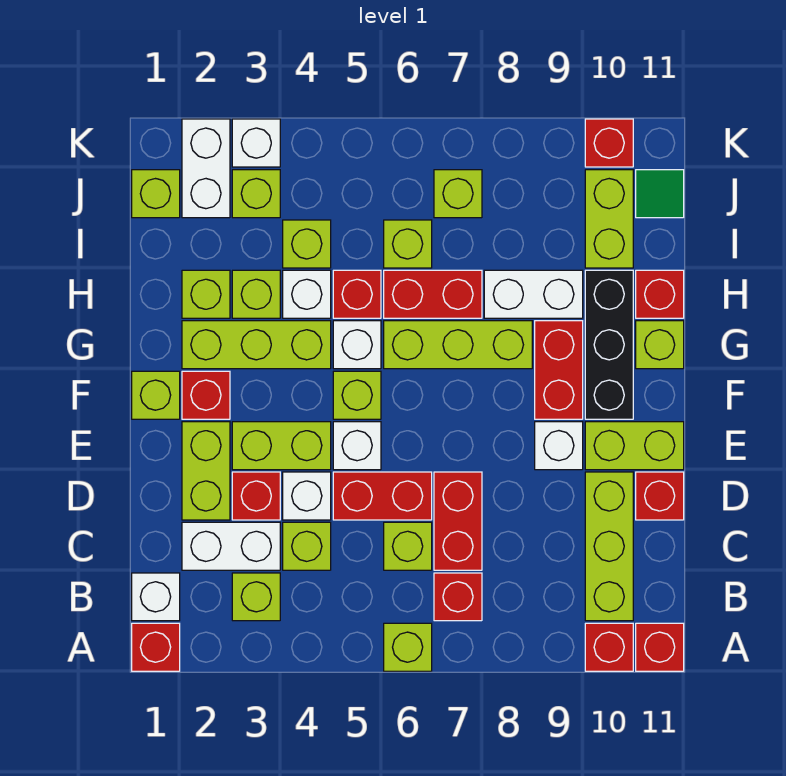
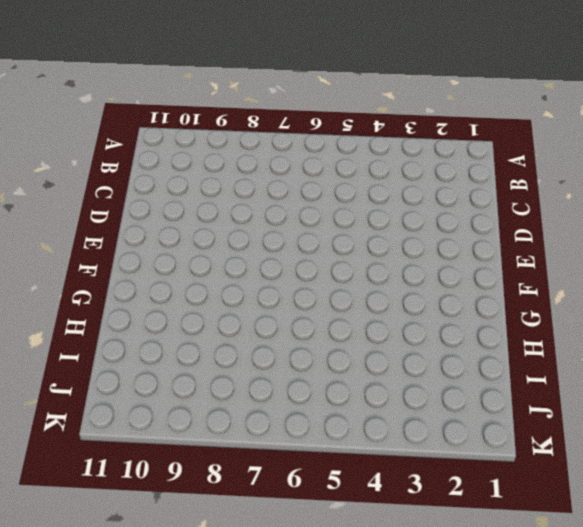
none -> red 1x1 brick [132,623,180,671]
none -> lime 1x1 brick [384,623,432,671]
none -> red 1x1 brick [585,623,633,671]
none -> red 1x1 brick [636,623,684,671]

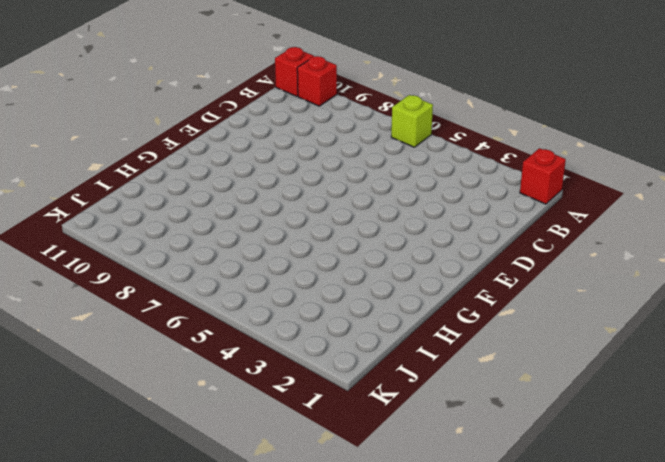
none -> white 1x1 brick [132,573,180,621]
none -> lime 1x1 brick [232,573,280,621]
none -> red 1x1 brick [434,573,482,621]
none -> lime 1x3 brick [585,472,633,621]

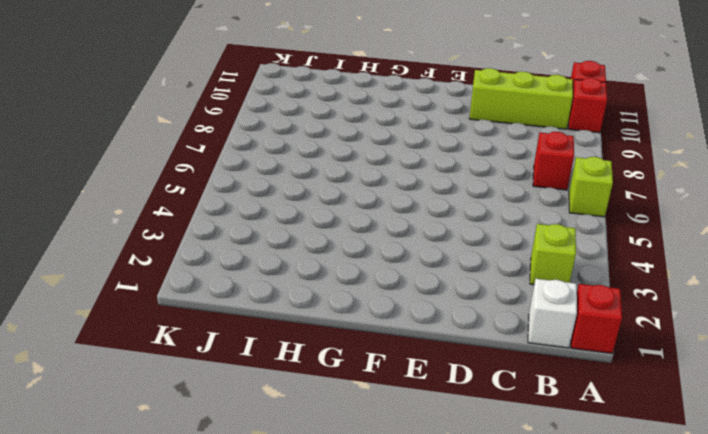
none -> white 1x2 brick [182,522,280,570]
none -> lime 1x1 brick [283,522,331,570]
none -> lime 1x1 brick [384,522,432,570]
none -> red 1x2 brick [434,472,482,570]

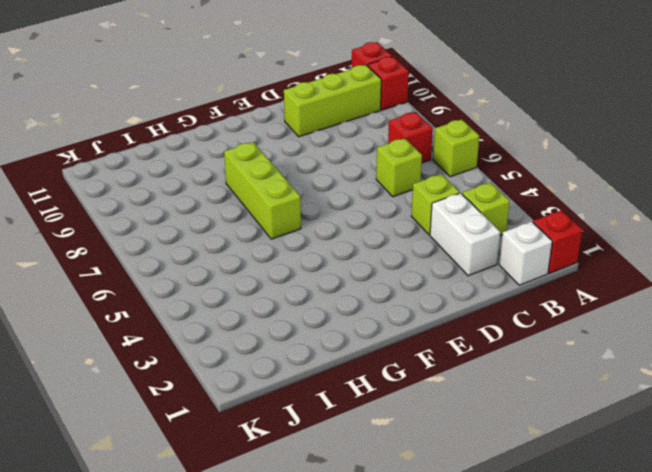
none -> red 1x2 brick [434,472,482,570]
none -> lime 1x2 brick [182,422,230,520]
none -> red 1x1 brick [232,472,280,520]
none -> white 1x1 brick [283,472,331,520]

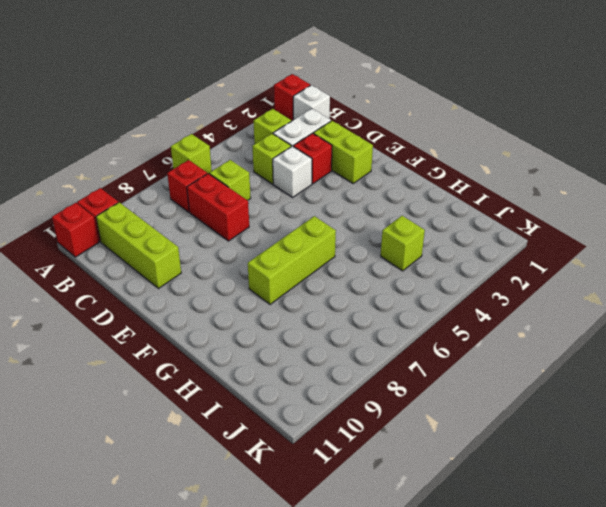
none -> red 1x2 brick [333,472,432,520]
none -> red 1x1 brick [636,472,684,520]
none -> lime 1x2 brick [232,422,331,470]
none -> white 1x1 brick [333,422,381,470]

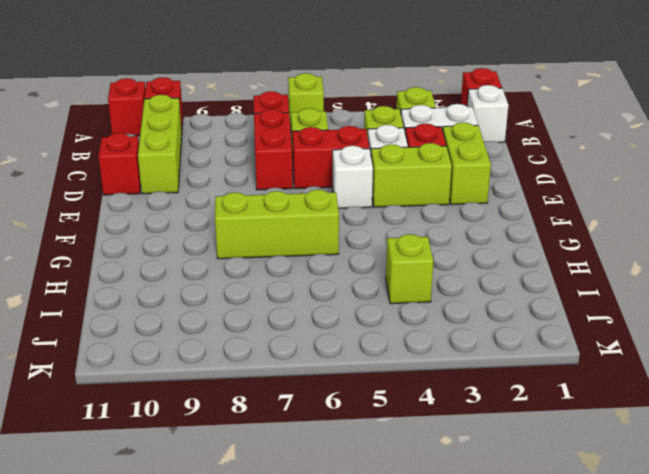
none -> white 1x1 brick [535,422,583,470]
none -> lime 1x2 brick [585,422,684,470]
none -> lime 1x1 brick [132,371,180,419]
none -> red 1x1 brick [182,371,230,419]

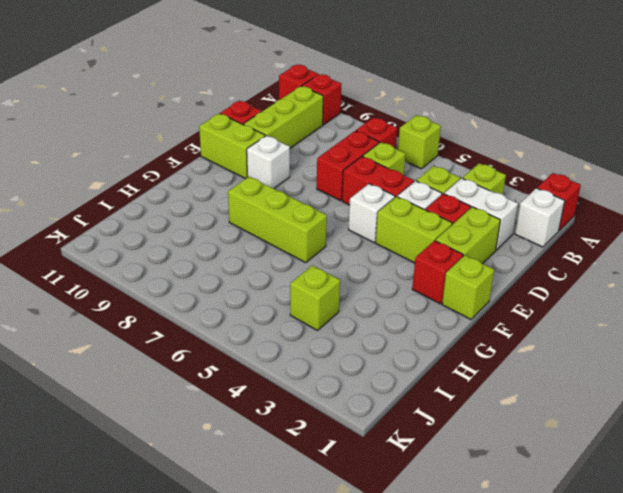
none -> lime 1x1 brick [333,371,381,419]
none -> red 1x2 brick [535,321,583,419]
none -> black 1x3 brick [585,270,633,419]
none -> lime 1x3 brick [182,321,331,369]

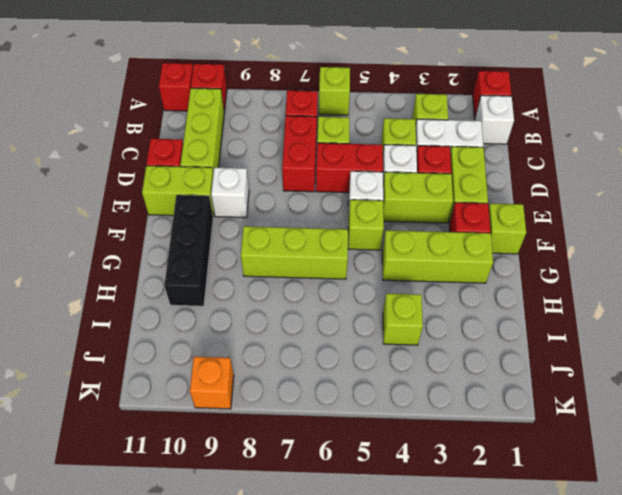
orange 1x1 brick [190,357,234,409] -> none
none -> red 1x2 brick [535,321,583,419]
none -> white 1x1 brick [333,321,381,369]
none -> lime 1x1 brick [636,321,684,369]
none -> lime 1x1 brick [182,270,230,318]

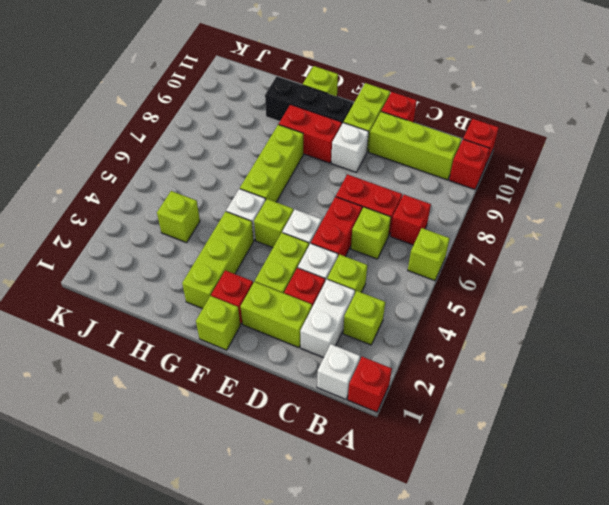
none -> lime 1x1 brick [182,270,230,318]
none -> lime 1x1 brick [232,270,280,318]
none -> white 1x1 brick [283,270,331,318]
none -> red 1x1 brick [333,270,381,318]

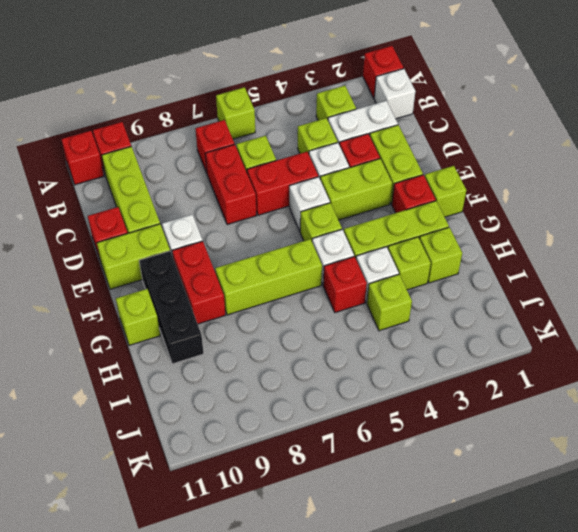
none -> red 1x2 brick [384,270,482,318]
none -> white 1x2 brick [484,270,583,318]
none -> red 1x1 brick [636,270,684,318]
none -> lime 1x1 brick [384,220,432,268]

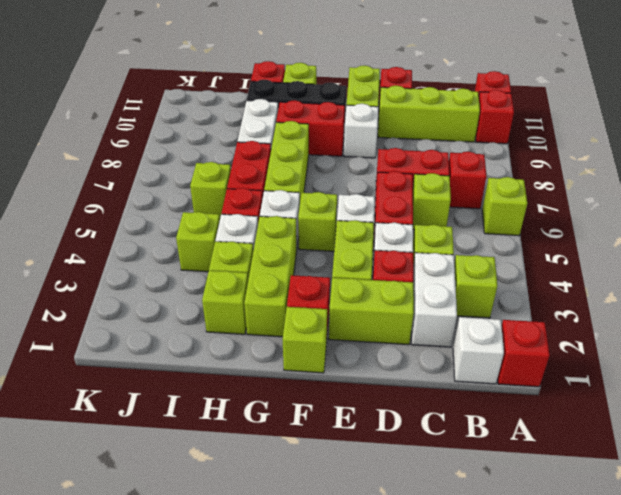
none -> lime 1x2 brick [585,170,633,268]
none -> lime 1x1 brick [132,170,180,218]
none -> white 1x2 brick [182,119,230,218]
none -> lime 1x1 brick [232,170,280,218]

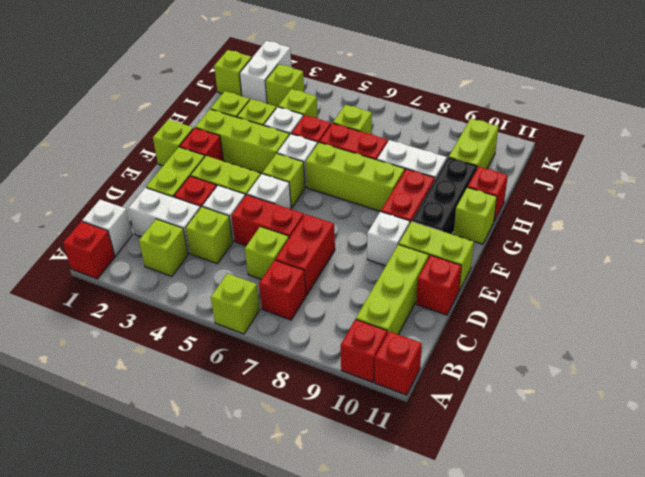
none -> lime 1x1 brick [434,170,482,218]
none -> green 1x1 tile [636,170,684,218]
none -> white 1x1 brick [232,119,280,167]
none -> red 1x1 brick [585,119,633,167]

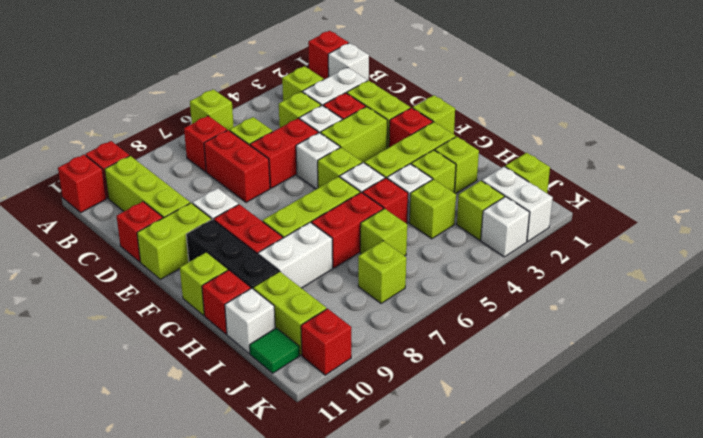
white 1x1 brick [225,288,275,353] -> none

